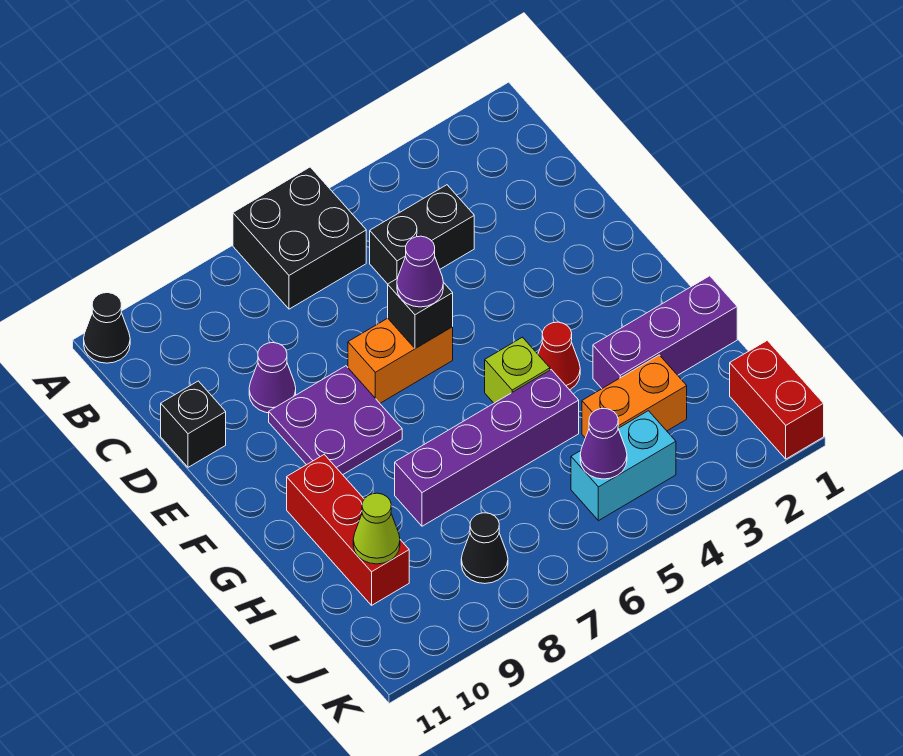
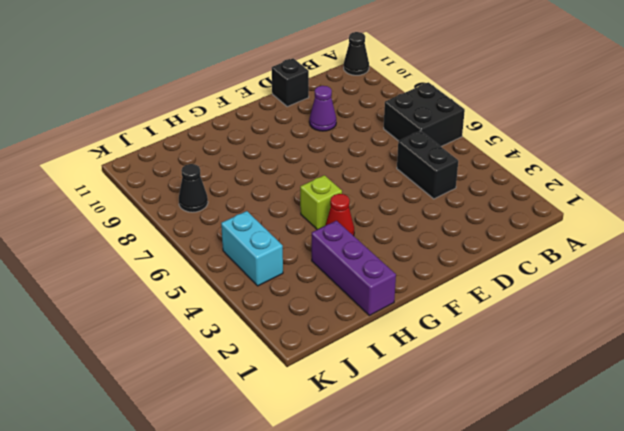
none -> orange 1x2 brick [348,318,453,403]
none -> purple 2x2 plate [269,366,402,475]
none -> red 1x3 brick [287,455,409,605]

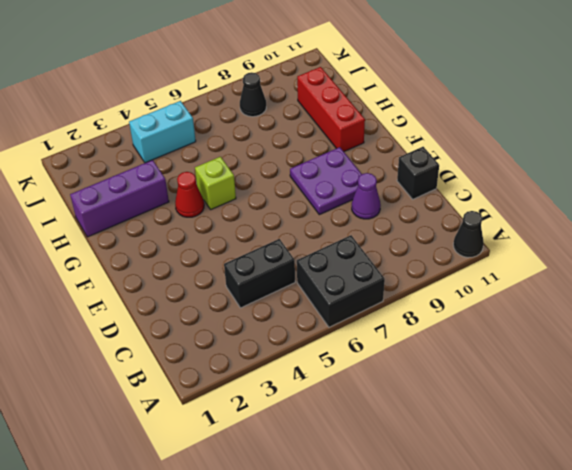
none -> orange 1x2 brick [348,318,453,403]
none -> purple 1x4 brick [395,370,579,526]
none -> orange 1x2 brick [582,355,687,438]

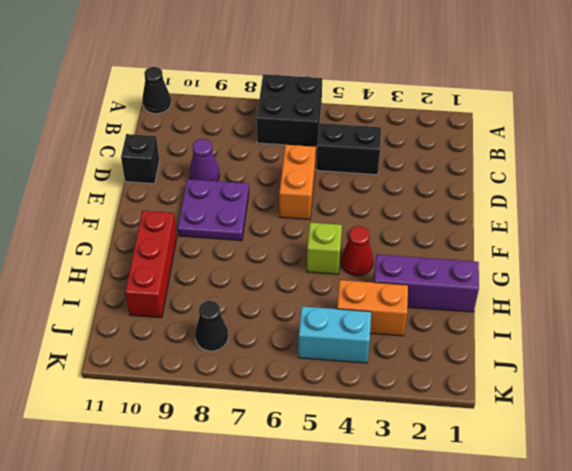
orange 1x2 brick [279,145,316,219] -> orange 1x2 brick turned to [348,318,453,403]
none -> purple 1x4 brick [395,370,579,526]
none -> red 1x2 brick [730,340,824,459]
none -> black 1x1 brick [388,278,453,349]

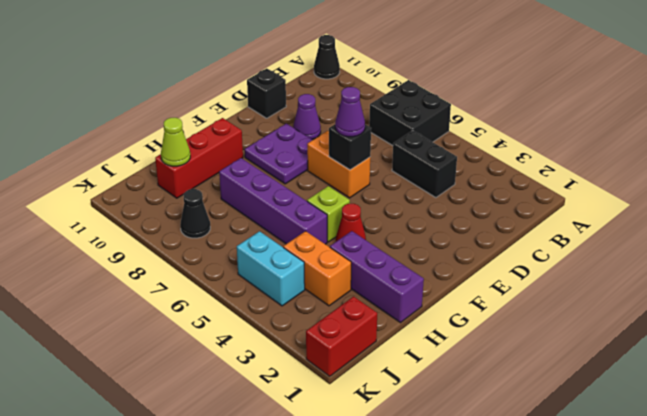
none -> purple 1x1 cone [580,408,627,479]

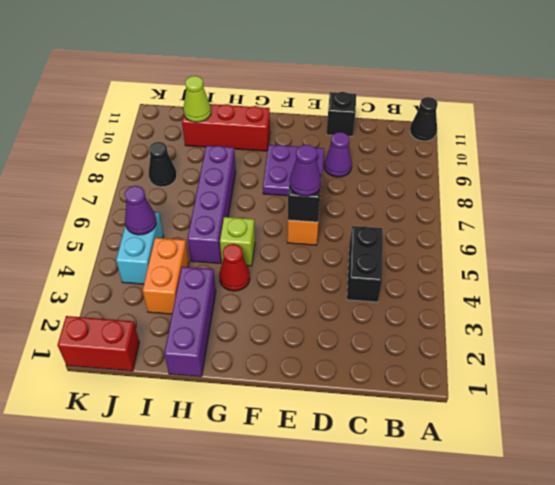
none -> black 2x2 brick [233,167,366,309]

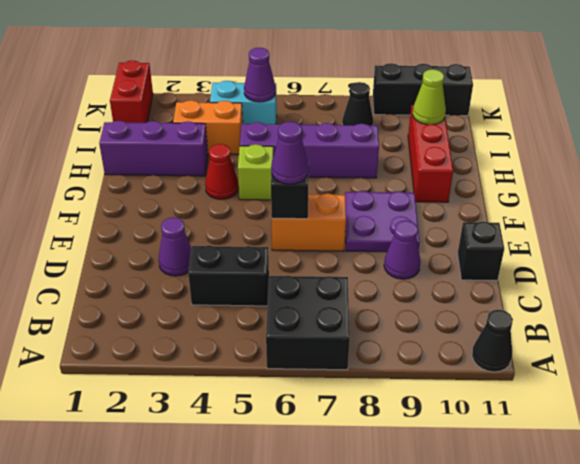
purple 1x1 cone [159,217,191,276] -> none
black 1x3 brick [373,63,473,116] -> none

